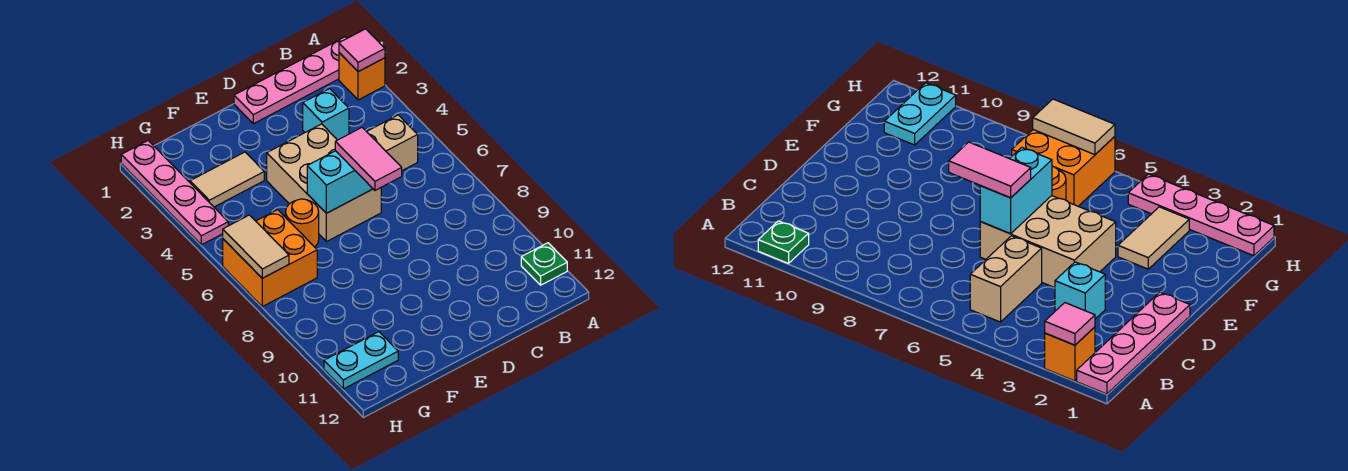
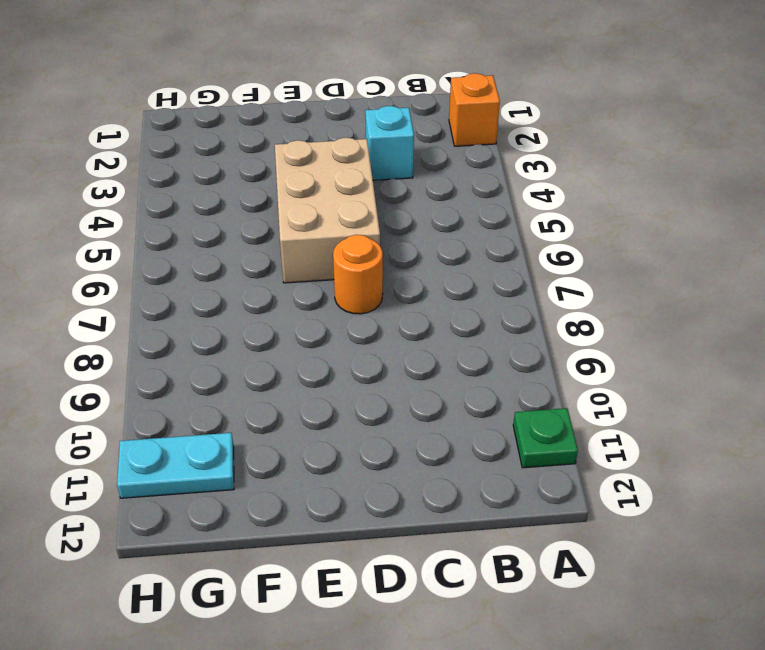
orange 1x1 round brick [333,235,383,314] -> orange 1x1 round brick moved to [286,199,319,247]
none -> pink 1x4 plate [234,37,347,124]
none -> tan 1x2 brick [367,115,418,171]
none -> tan 1x2 tile [190,152,264,207]

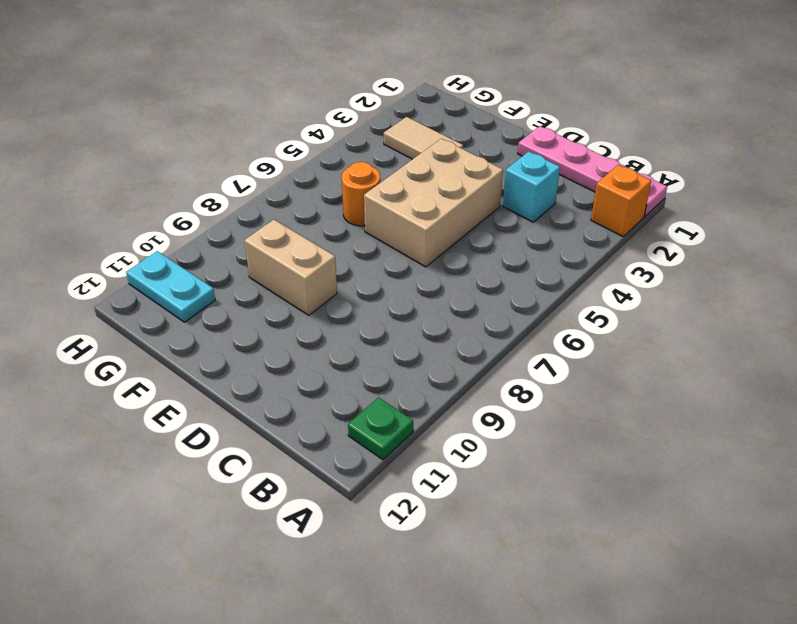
tan 1x2 brick [245,220,337,315] -> tan 1x2 brick moved to [367,115,418,171]
none -> orange 2x2 brick [223,210,317,306]
none -> pink 1x4 plate [121,141,228,245]
none -> pink 1x1 tile [339,29,385,72]

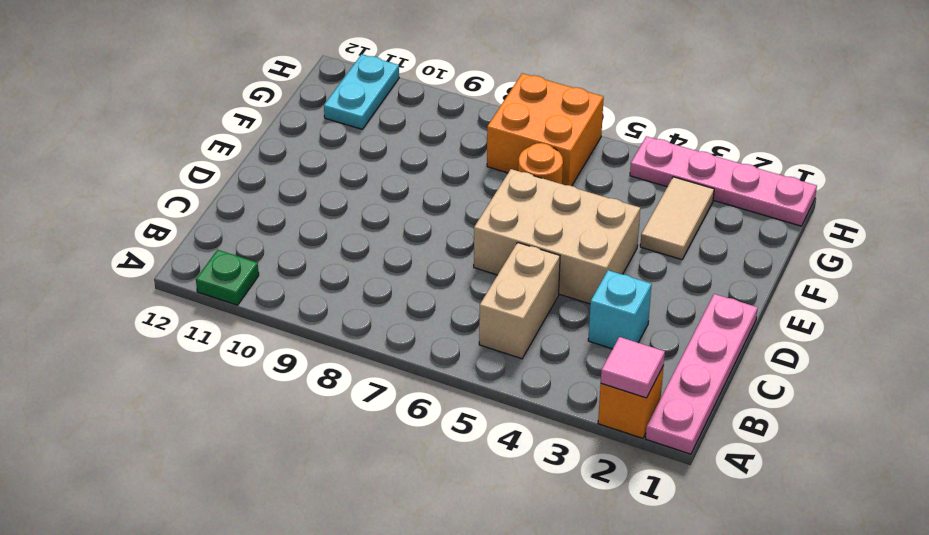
none -> cyan 1x2 brick [307,151,373,213]
none -> tan 1x2 tile [223,215,289,278]
none -> pink 1x2 tile [335,128,402,190]

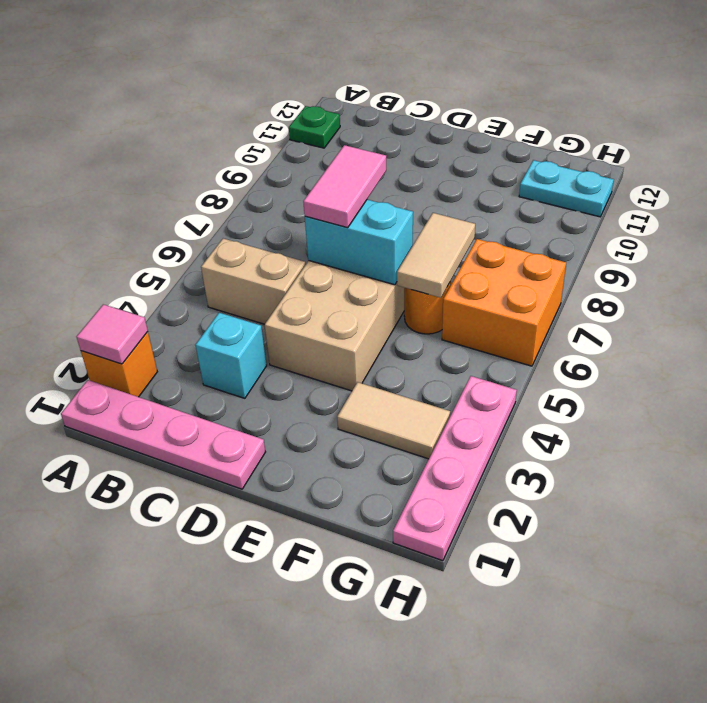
tan 1x2 tile [397,213,475,298] -> tan 1x2 tile moved to [223,215,289,278]

